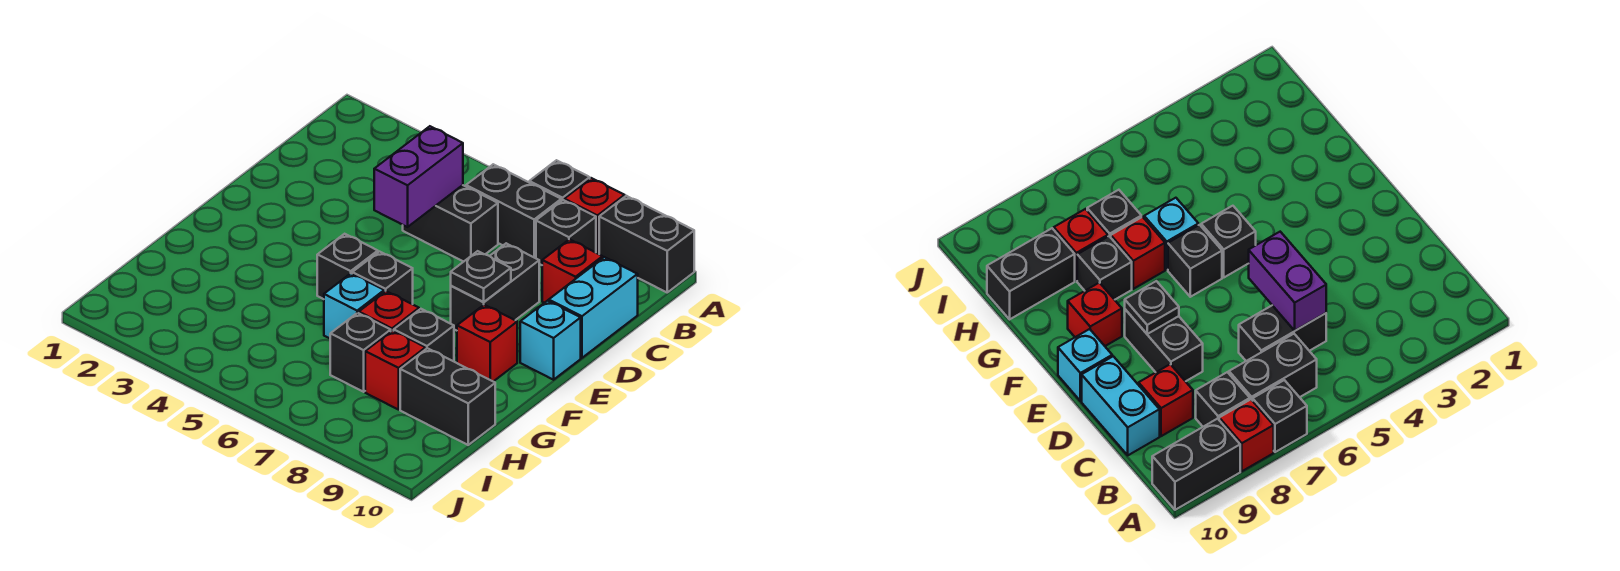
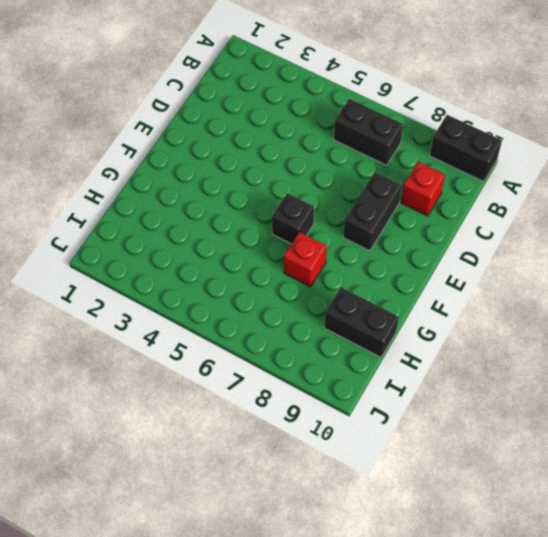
none -> black 1x1 brick [529,160,590,201]
none -> red 1x1 brick [564,178,625,254]
none -> black 1x1 brick [536,200,596,265]

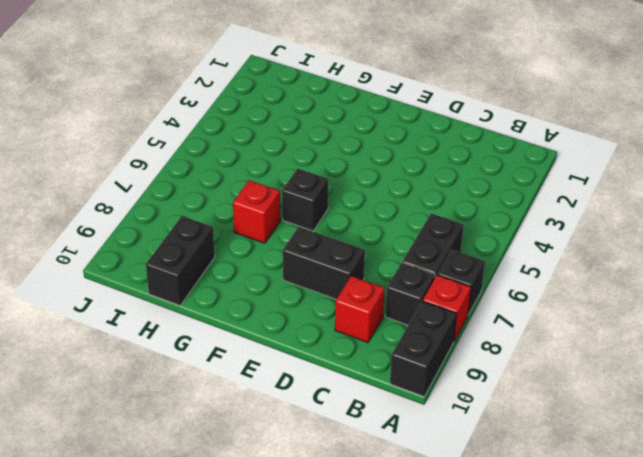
none -> black 1x2 brick [403,185,498,262]
none -> cyan 1x2 brick [549,257,638,358]
none -> cyan 1x1 brick [520,301,581,380]

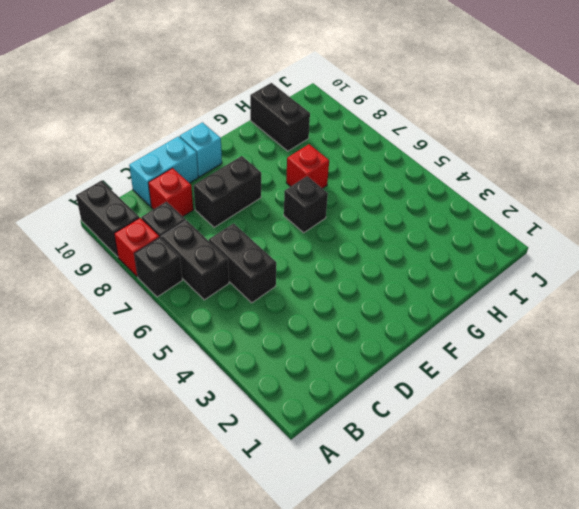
none -> black 1x1 brick [317,234,378,299]
none -> red 1x1 brick [457,305,517,382]
none -> cyan 1x1 brick [324,273,384,338]

